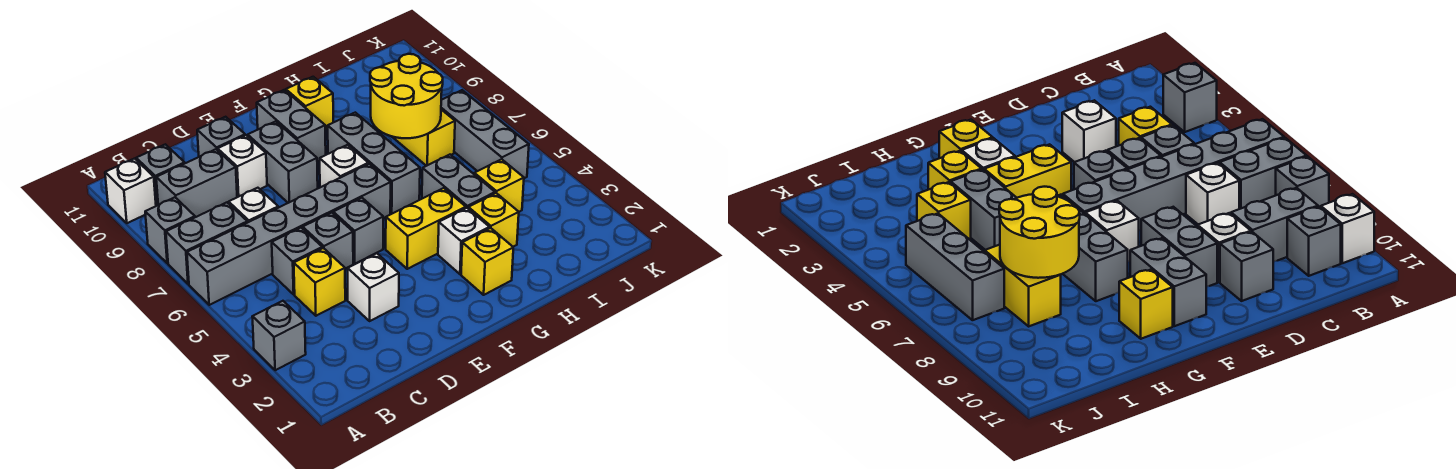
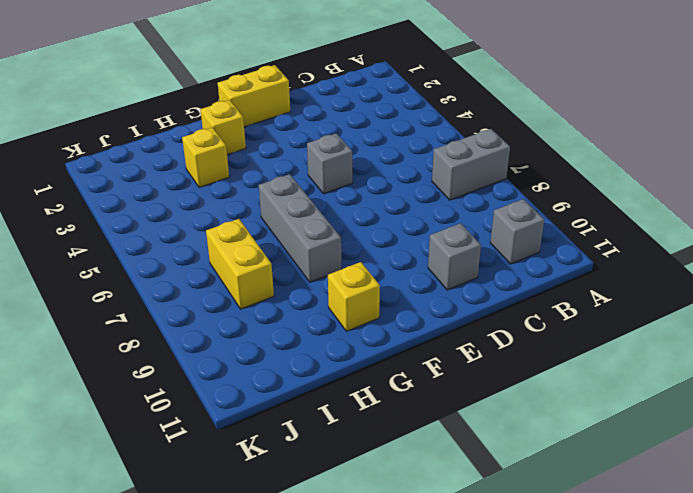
yellow 1x2 brick [218,65,290,127] -> yellow 1x2 brick moved to [386,188,466,269]
none -> grey 1x1 brick [252,301,306,370]
none -> grey 1x6 brick [187,164,391,305]
none -> grey 1x1 brick [145,197,195,263]

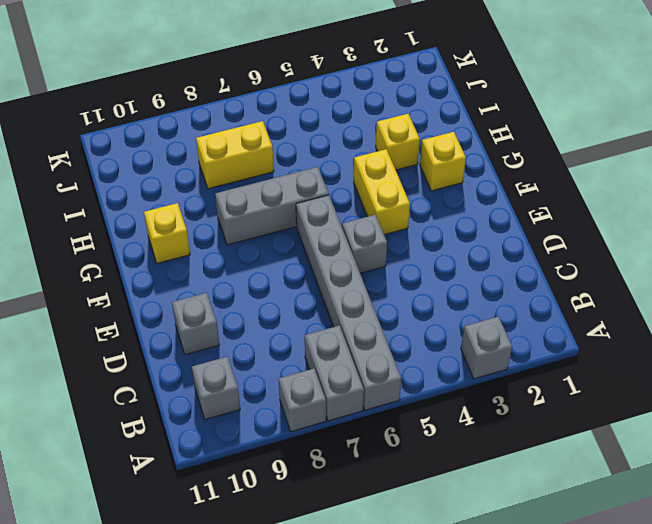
none -> white 1x1 brick [105,159,156,223]
none -> grey 1x2 brick [156,149,237,217]
none -> yellow 1x1 brick [294,248,345,316]

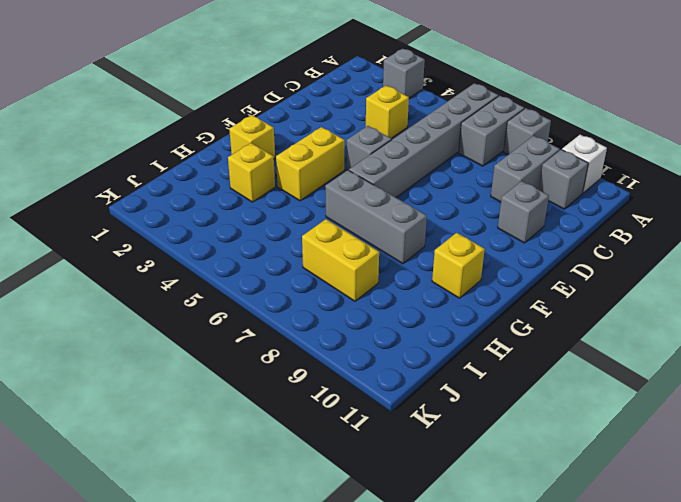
none -> grey 1x1 brick [272,228,322,294]
none -> white 1x1 brick [229,188,278,223]
none -> white 1x1 brick [348,253,399,321]

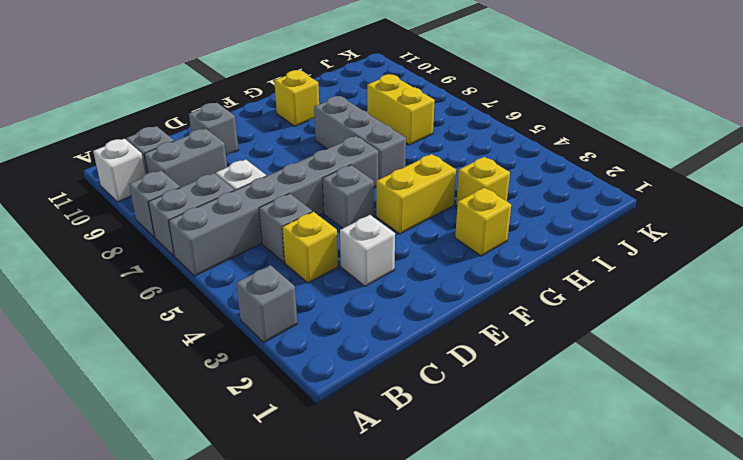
none -> grey 1x1 brick [303,213,353,269]
none -> white 1x1 brick [218,135,267,197]
none -> grey 1x2 brick [248,121,318,203]

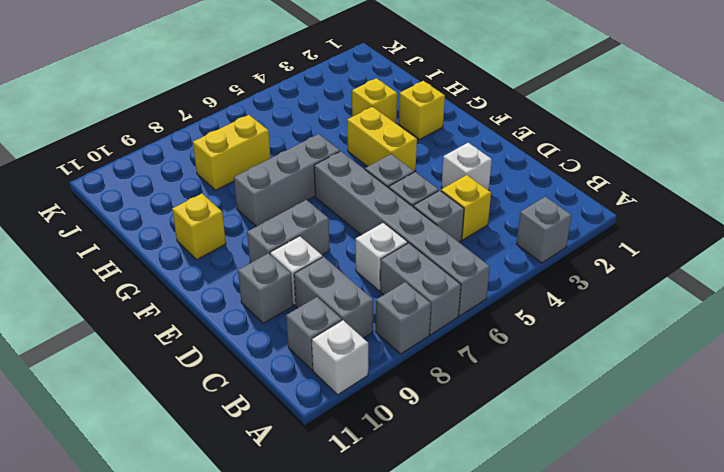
none -> white 1x1 brick [320,145,368,187]
none -> grey 1x2 brick [257,90,326,162]
none -> white 1x1 brick [438,208,489,274]

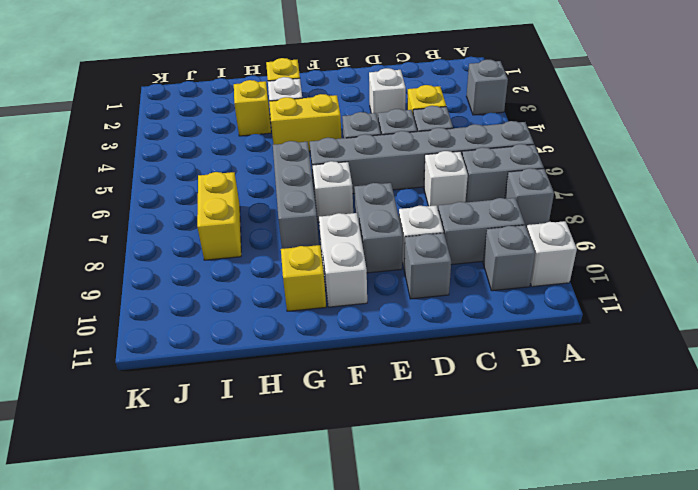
white 1x2 brick [319,213,367,307] -> grey 1x2 brick [257,90,326,162]
none -> grey 1x2 brick [422,155,495,208]
none -> yellow 1x1 brick [474,159,524,212]
none -> grey 1x3 brick [441,90,529,178]

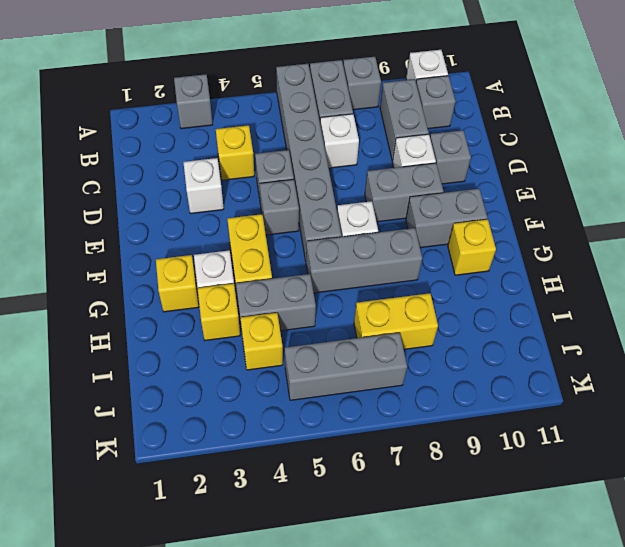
none -> grey 1x1 brick [272,228,322,294]
none -> yellow 2x2 round brick [370,54,443,138]

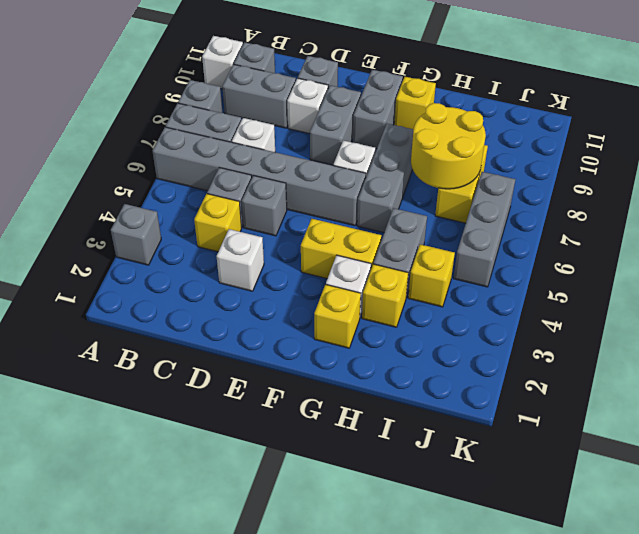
none -> grey 1x1 brick [333,198,383,264]

